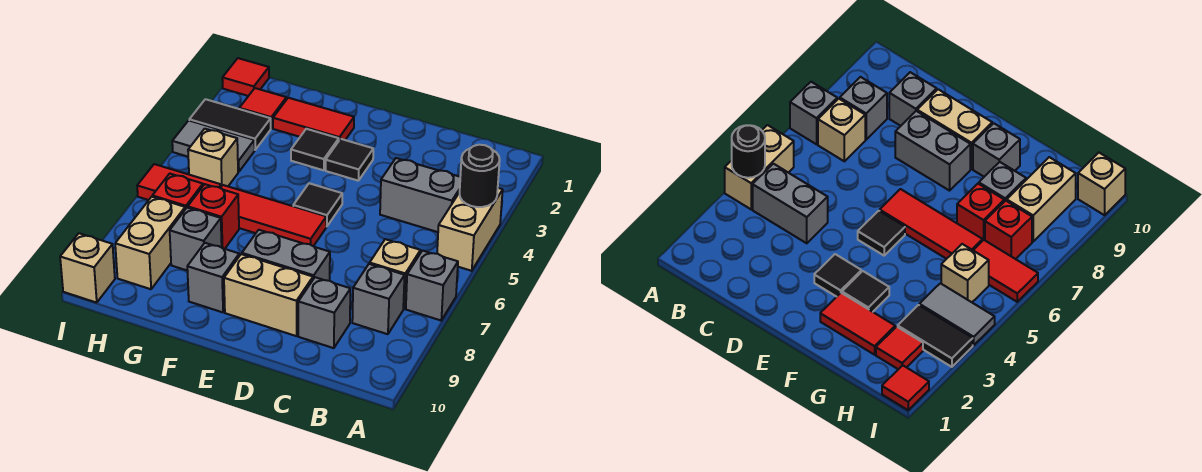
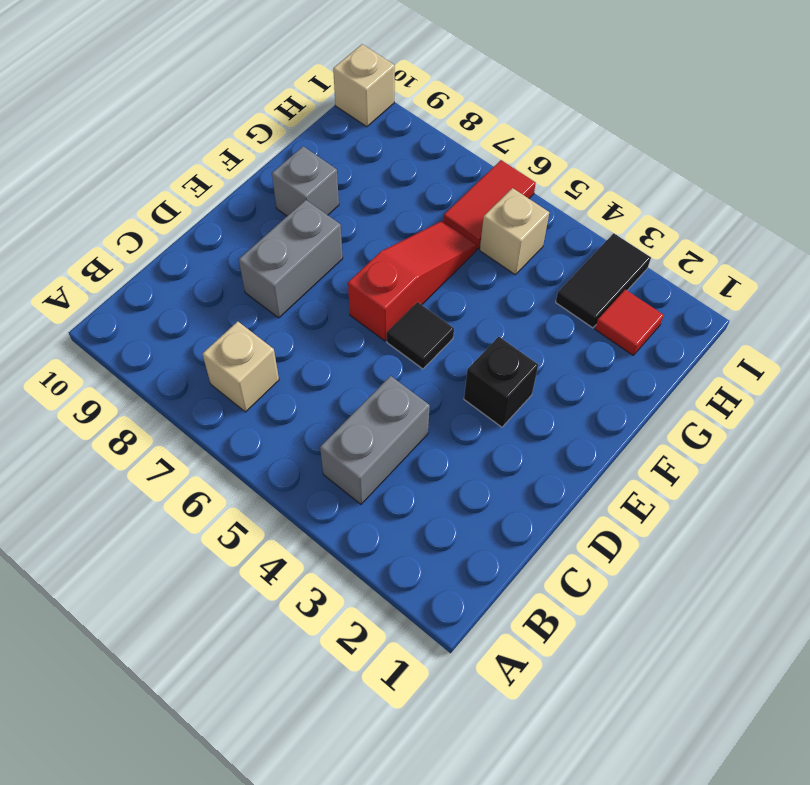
black 1x1 brick [464,337,538,427] -> black 1x1 tile [326,139,373,181]
red 1x3 slope [348,221,477,341] -> red 1x3 tile [221,185,326,246]
none -> tan 1x2 brick [437,188,503,271]
none -> grey 1x1 brick [406,251,458,320]
none -> grey 1x1 brick [352,264,405,334]

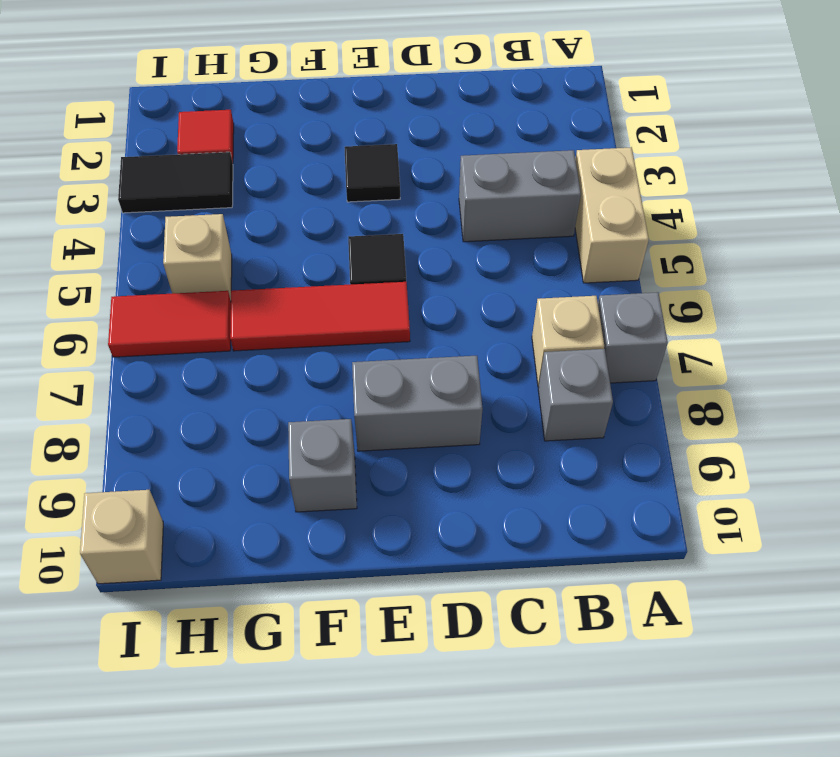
none -> grey 1x1 brick [298,277,350,348]
none -> tan 1x2 brick [224,254,313,336]
none -> red 1x2 tile [273,98,354,140]

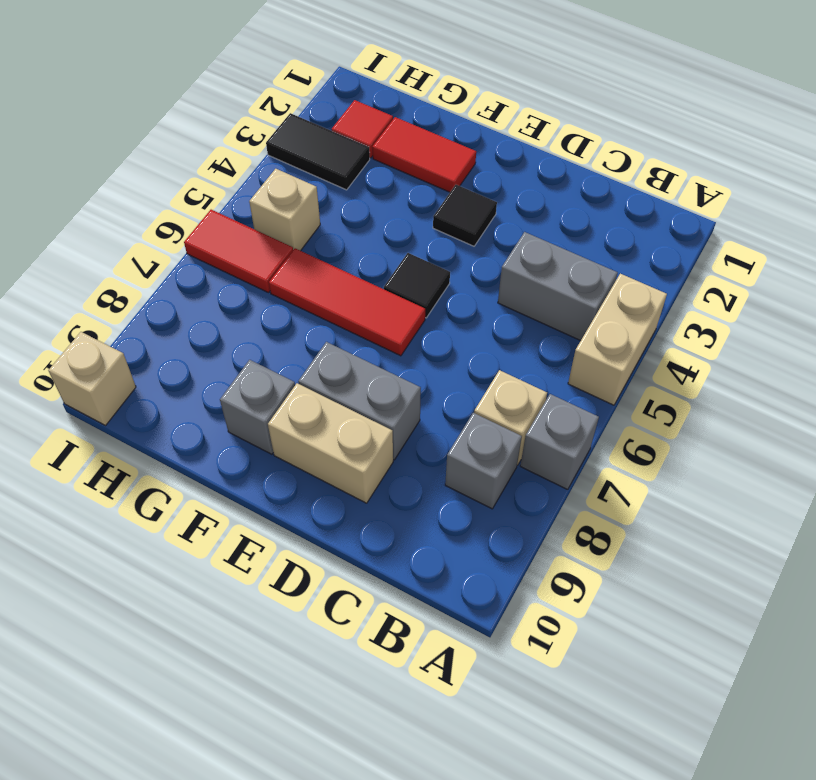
none -> grey 1x1 brick [298,277,350,348]
none -> black 1x1 tile [291,129,339,170]
none -> red 1x1 brick [188,184,239,249]

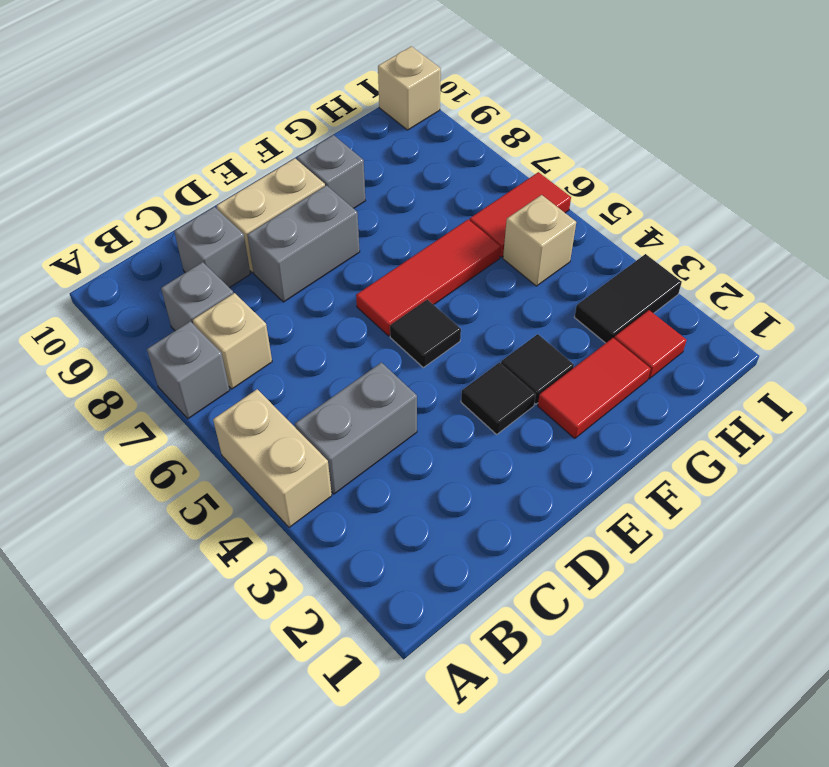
none -> red 1x1 brick [188,184,239,249]
none -> grey 1x1 brick [170,208,222,270]
none -> grey 1x2 tile [172,120,255,172]

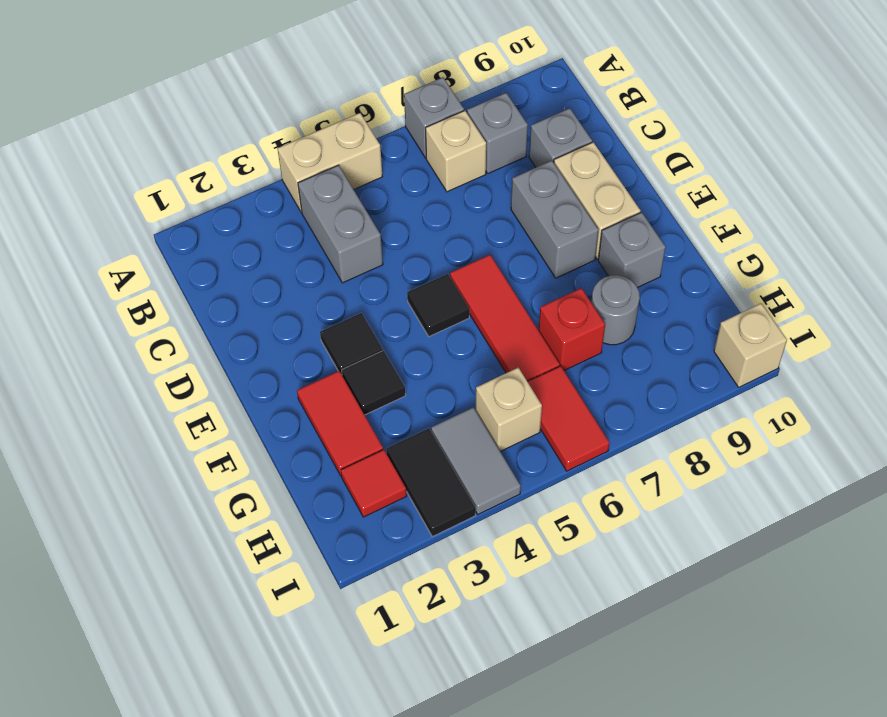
grey 1x1 round brick [591,275,640,345] -> grey 1x1 brick [170,208,222,270]
none -> red 1x1 brick [152,174,203,209]
none -> tan 1x2 brick [115,197,185,289]
none -> red 1x1 tile [222,58,269,96]

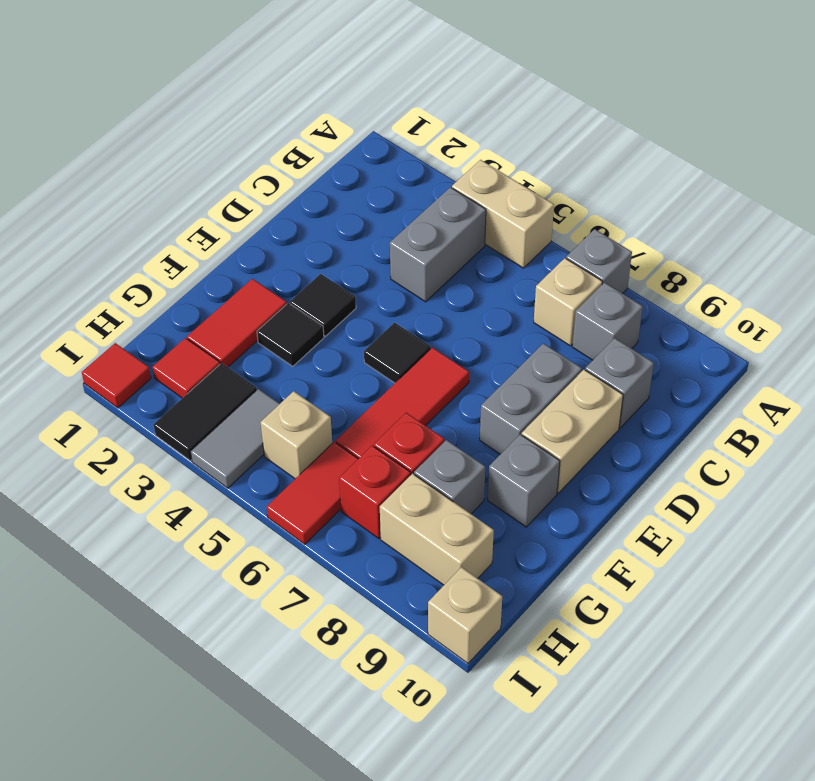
none -> black 1x1 round brick [460,145,500,207]

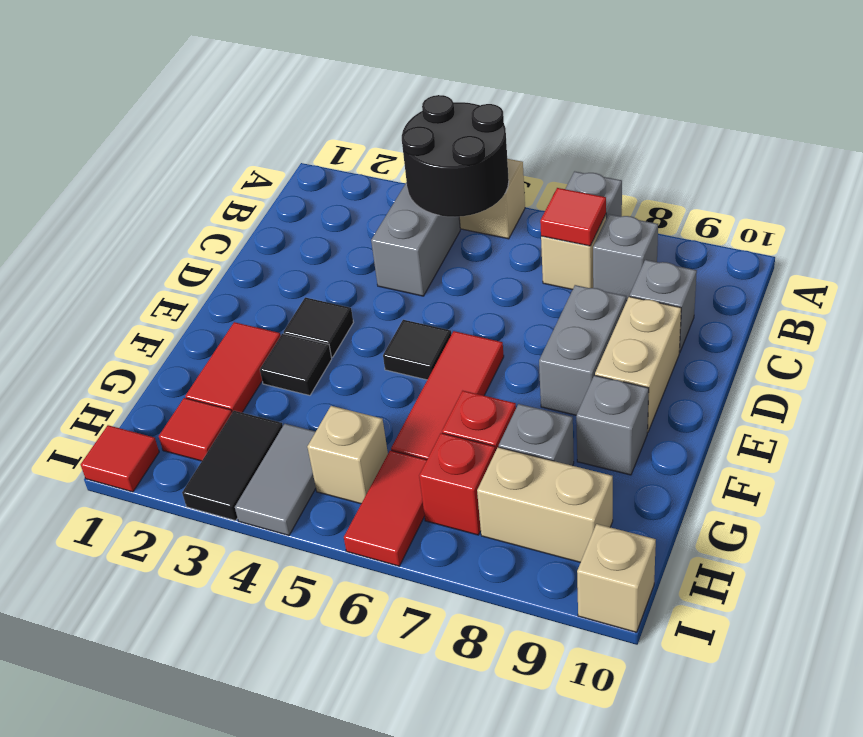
black 2x2 round brick [402,95,509,217] -> black 1x1 round brick [460,145,500,207]
red 1x1 tile [540,188,606,246] -> none

